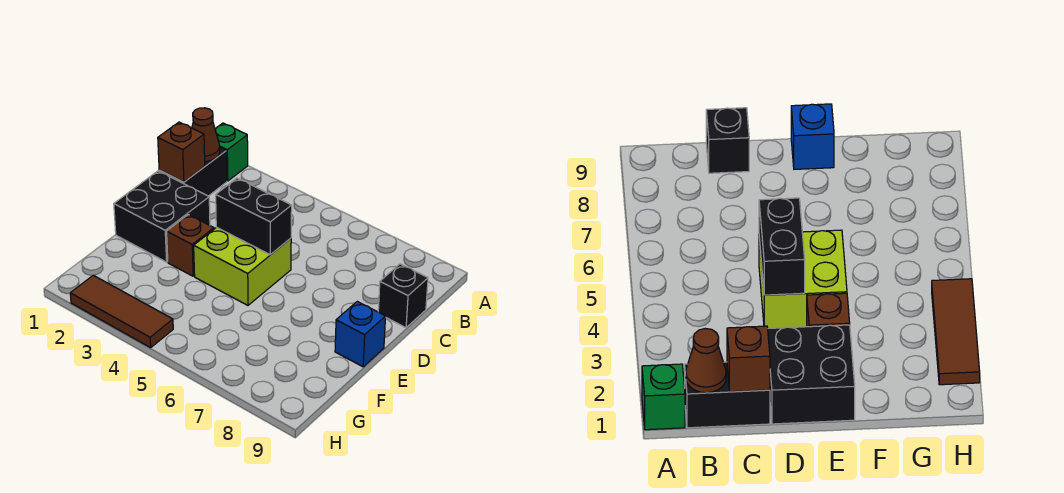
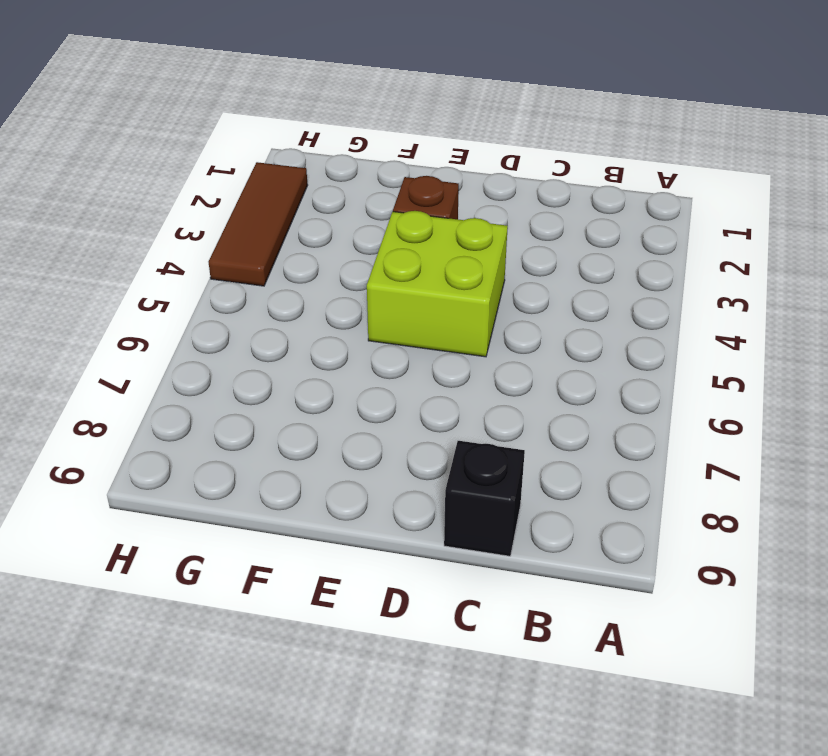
none -> green 1x1 brick [215,123,248,181]
none -> black 1x2 brick [159,148,227,196]

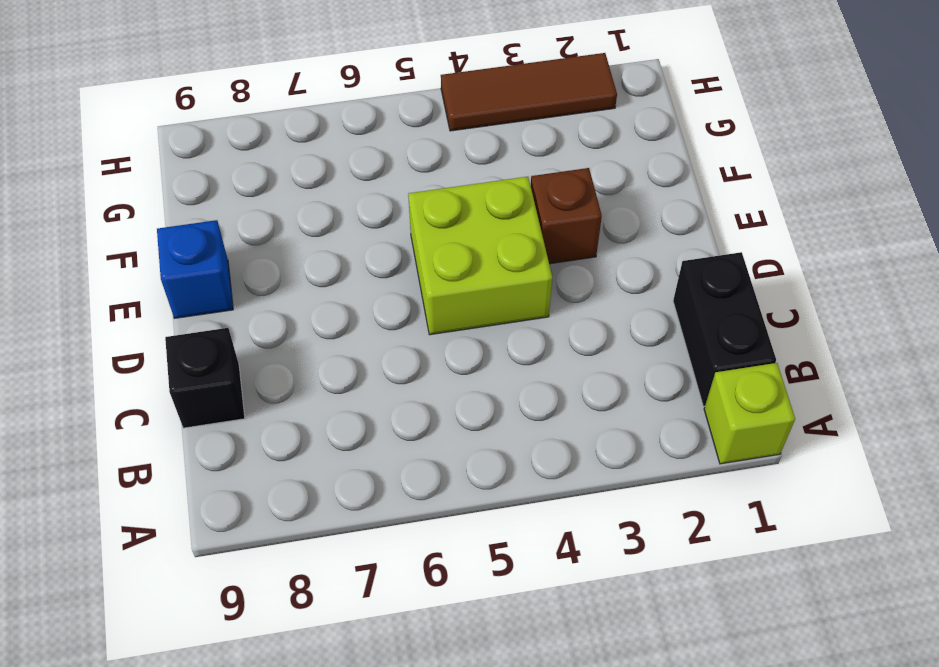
lime 1x1 brick [704,363,795,464] -> green 1x1 brick [215,123,248,181]
none -> black 2x2 brick [114,171,210,262]
none -> brown 1x1 cone [192,108,220,161]

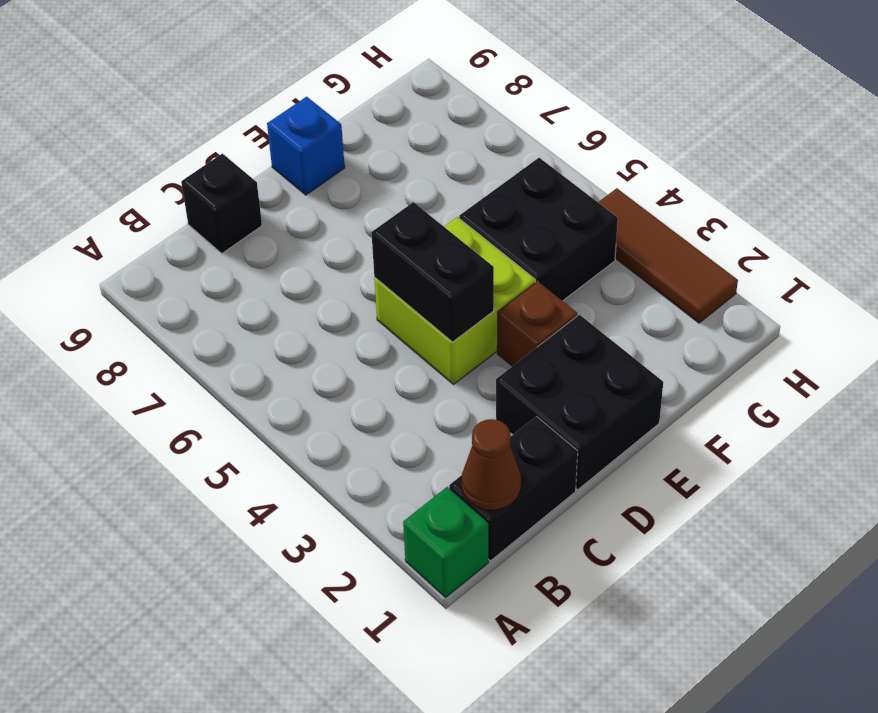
black 2x2 brick [459,158,618,301] -> none
none -> brown 1x1 brick [158,122,205,182]

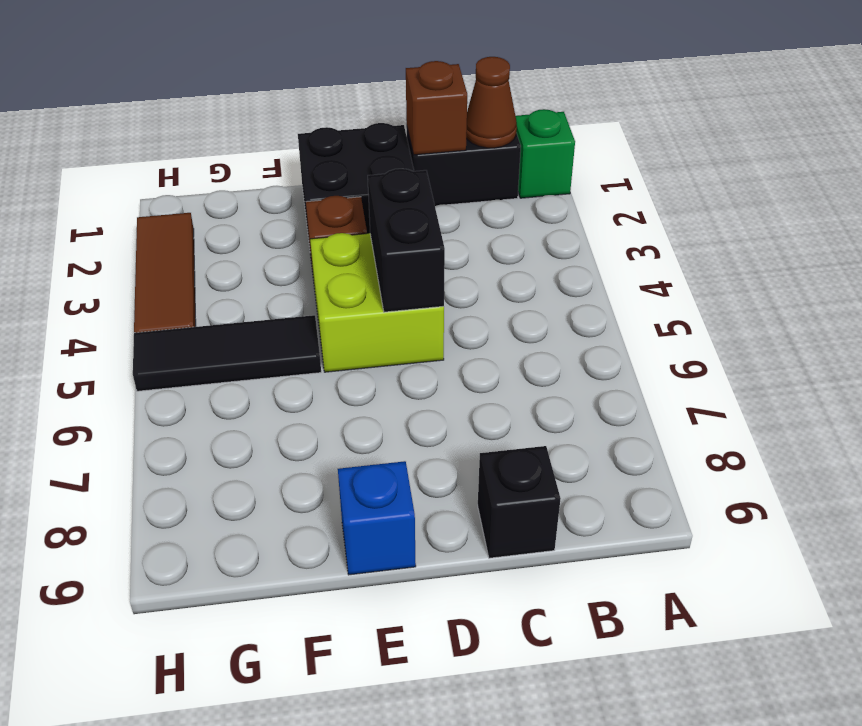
black 1x3 tile [133,315,321,391] -> none

